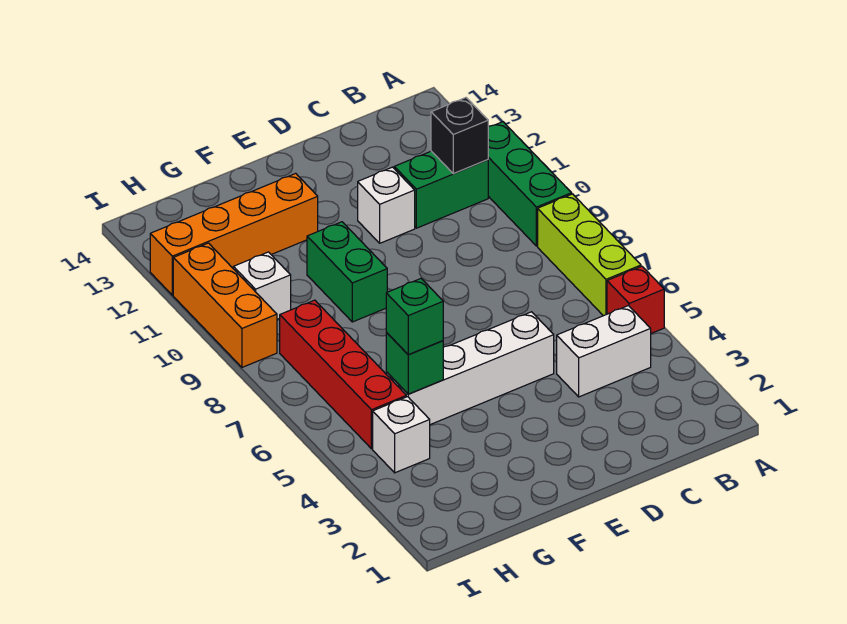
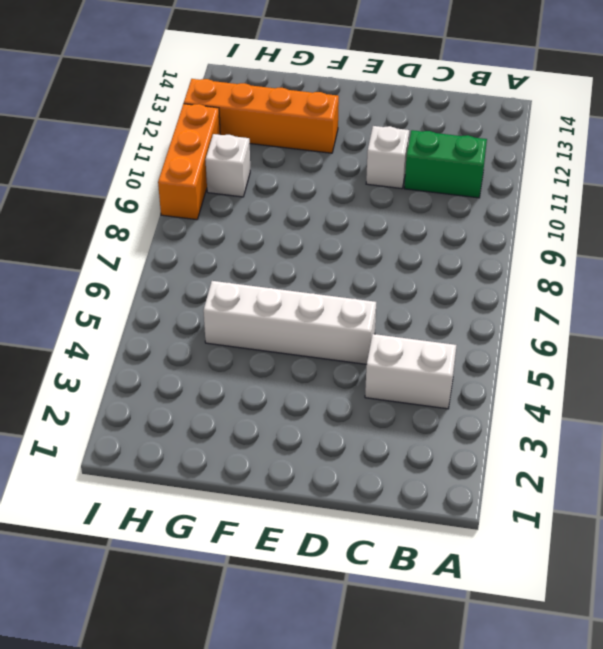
none -> red 1x1 brick [607,266,664,333]
none -> lime 1x3 brick [538,194,641,316]
none -> green 1x3 brick [488,122,571,246]

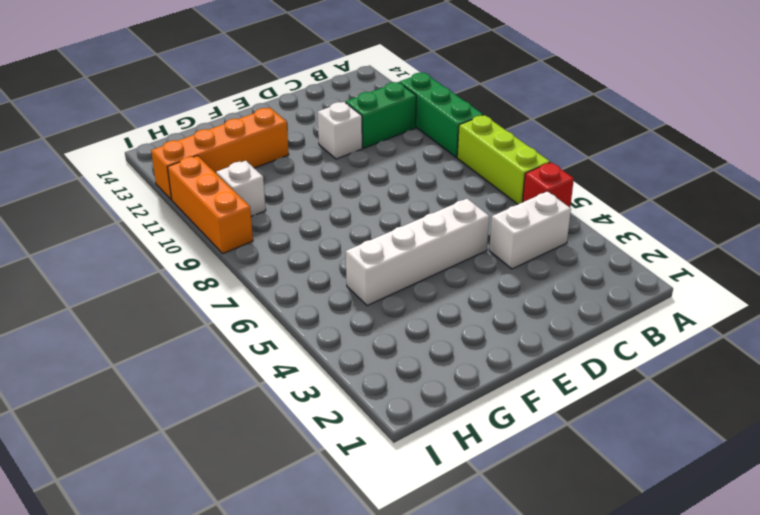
none -> green 1x2 brick [307,222,387,322]
none -> white 1x1 brick [373,397,430,473]
none -> red 1x4 brick [280,300,406,449]

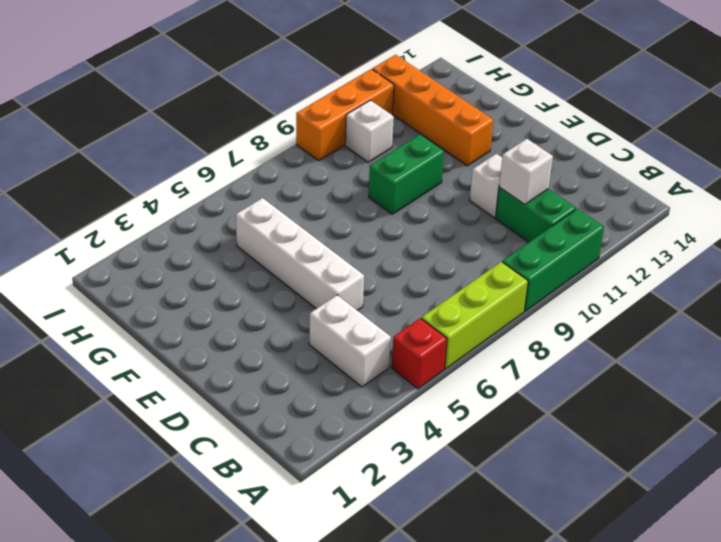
white 1x1 brick [499,139,553,205] -> white 1x1 brick moved to [373,397,430,473]
none -> red 1x4 brick [280,300,406,449]
none -> black 1x1 brick [431,98,488,174]
none -> green 1x1 brick [386,332,443,394]

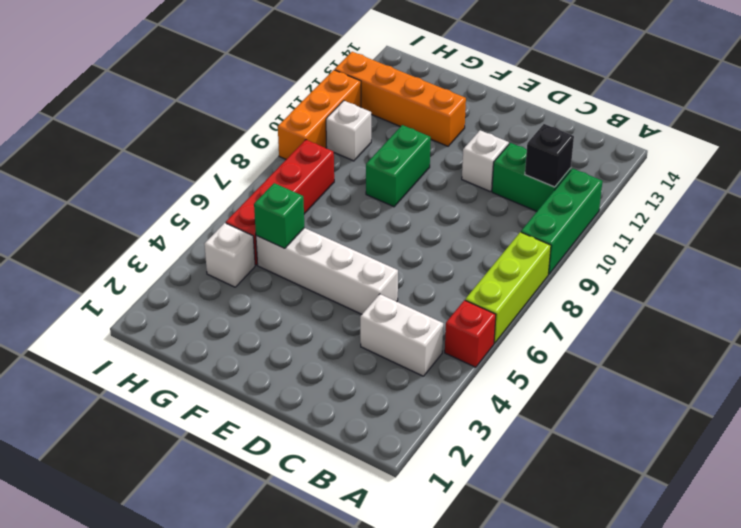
none -> green 1x1 brick [386,279,443,355]

